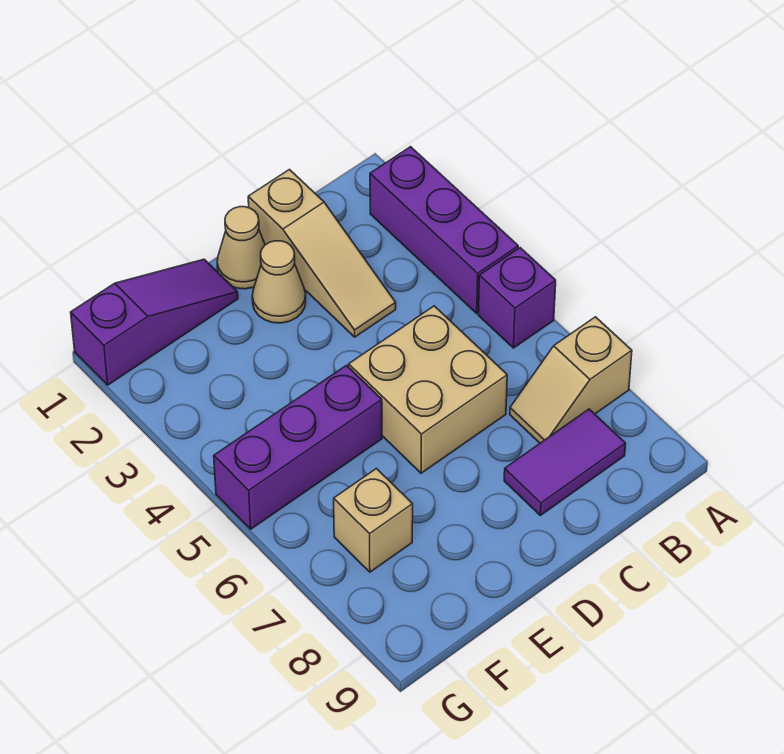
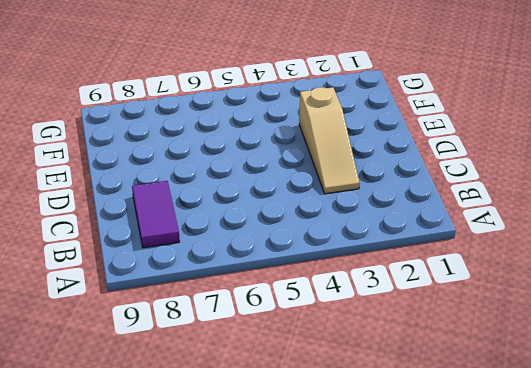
tan 1x3 slope [299,87,359,194] -> tan 1x3 slope turned to [248,170,396,337]
none -> purple 1x3 brick [370,147,518,313]
none -> purple 1x1 brick [478,248,556,348]

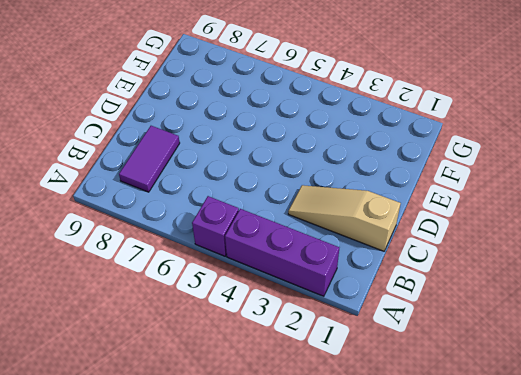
none -> tan 1x2 slope [510,317,632,443]
none -> tan 2x2 brick [349,306,507,473]

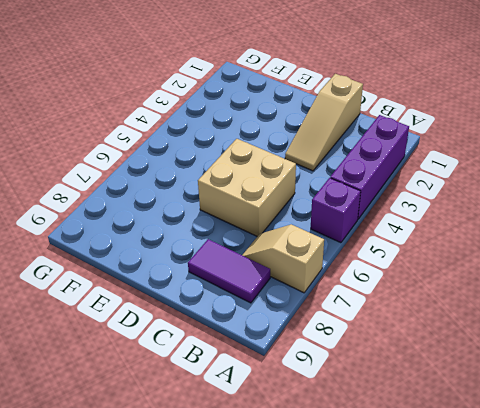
none -> tan 1x1 cone [217,207,265,289]
none -> tan 1x1 cone [252,241,306,323]

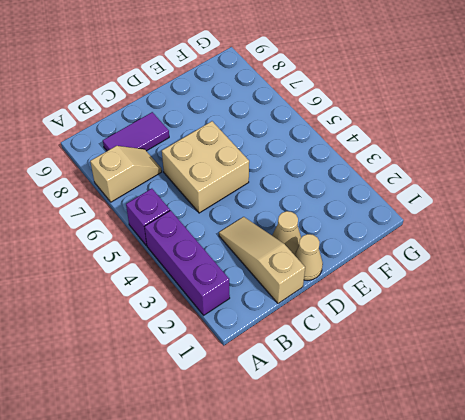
none -> purple 1x3 slope [71,259,238,385]
none -> purple 1x3 brick [214,366,382,529]

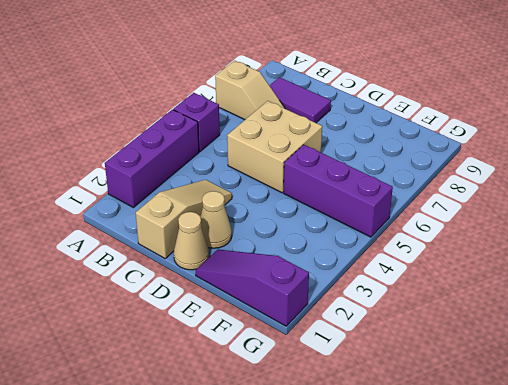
none -> tan 1x1 brick [334,469,413,572]

